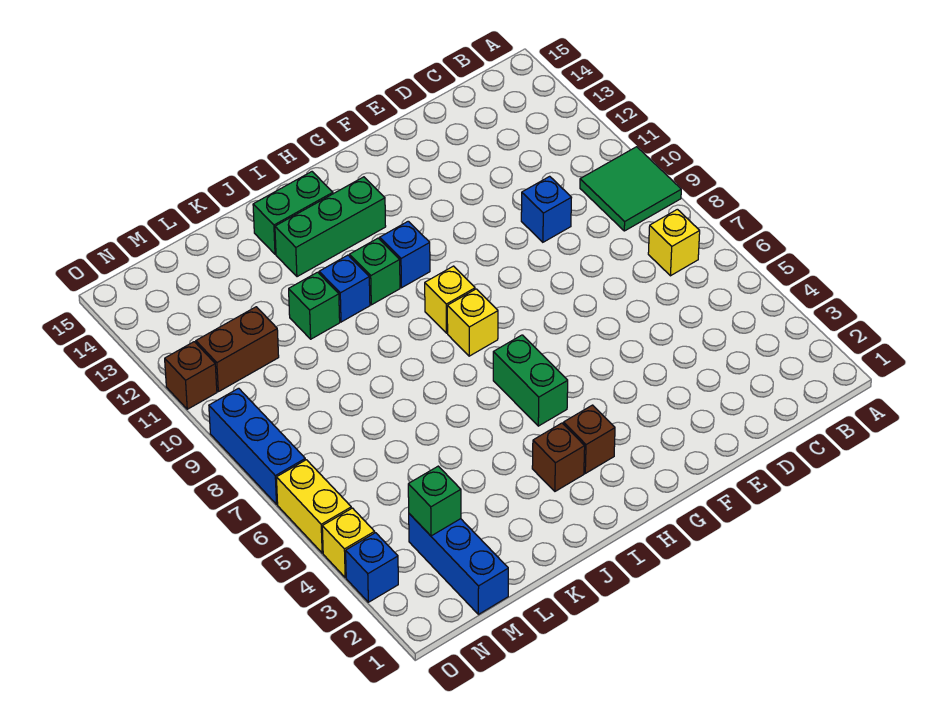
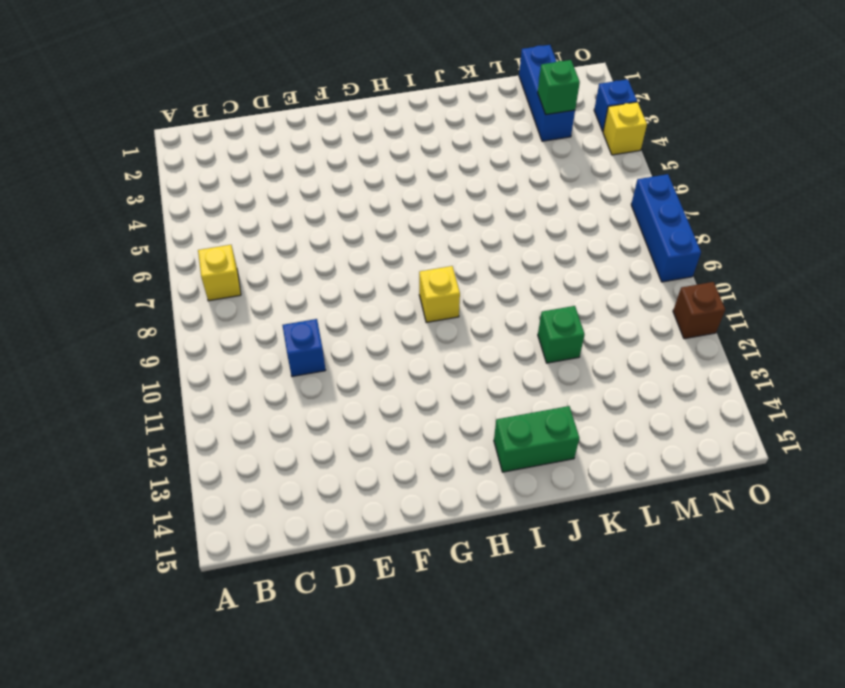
none -> green 2x2 tile [580,147,681,231]
none -> brown 1x1 brick [563,405,615,473]
none -> green 1x2 brick [493,335,568,426]

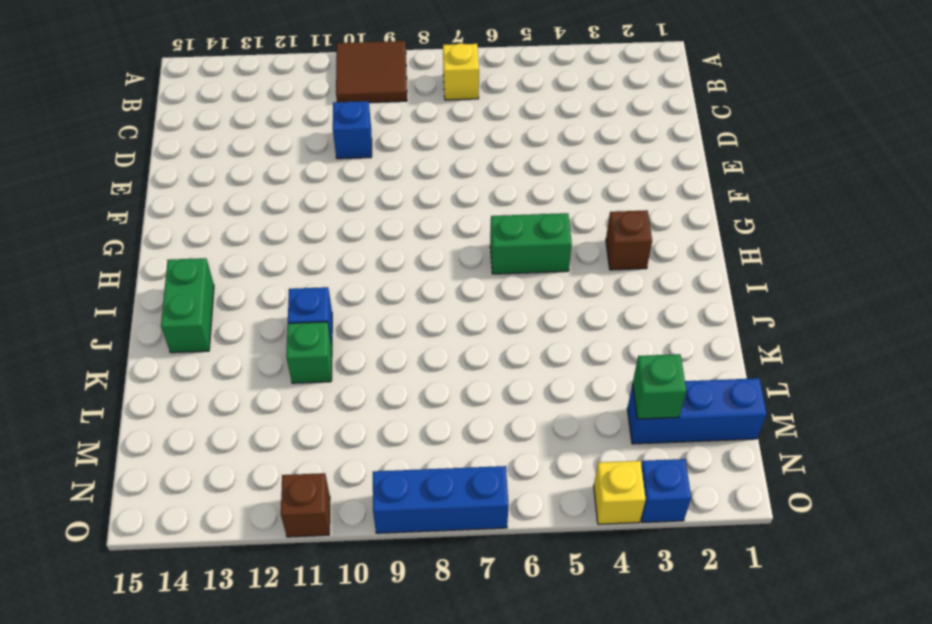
brown 2x2 tile [336,41,407,103] -> green 2x2 tile [580,147,681,231]
none -> yellow 1x1 brick [447,289,498,356]
none -> yellow 1x1 brick [425,266,475,333]
none -> blue 1x1 brick [380,221,430,288]

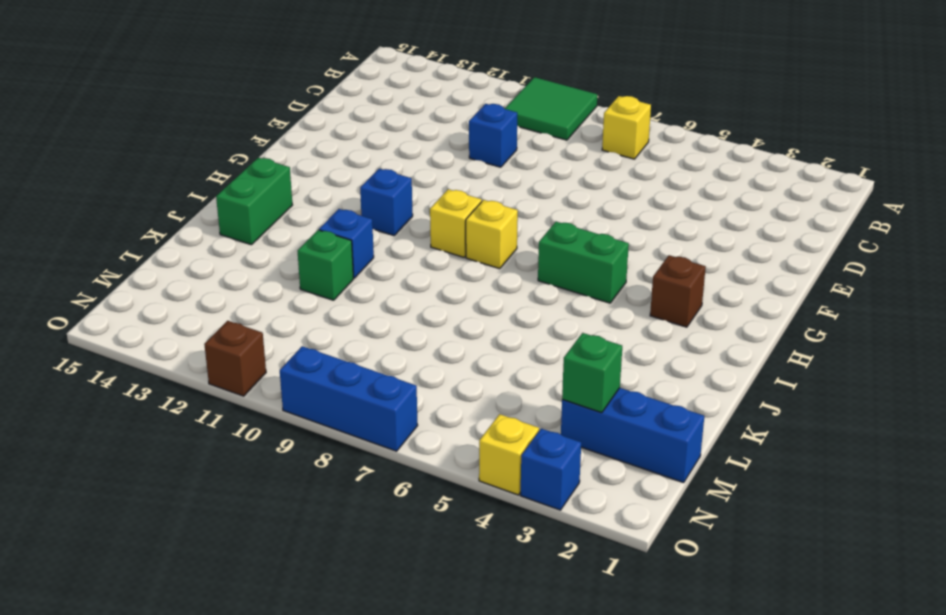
none -> green 1x3 brick [275,177,386,277]
none -> brown 1x1 brick [532,423,585,491]
none -> green 1x1 brick [350,238,400,305]

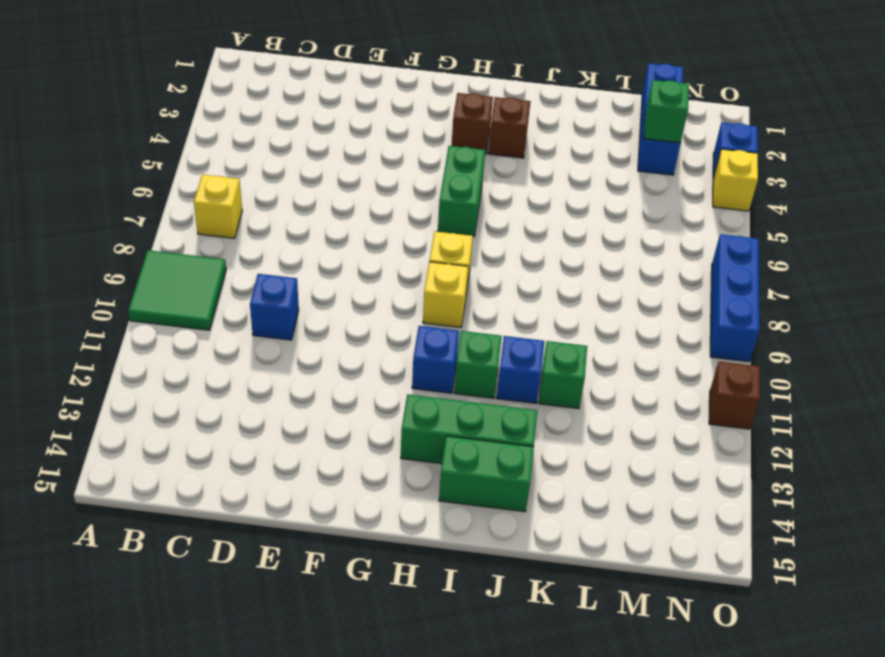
none -> brown 1x2 brick [196,307,279,392]
none -> yellow 1x2 brick [276,460,351,553]

